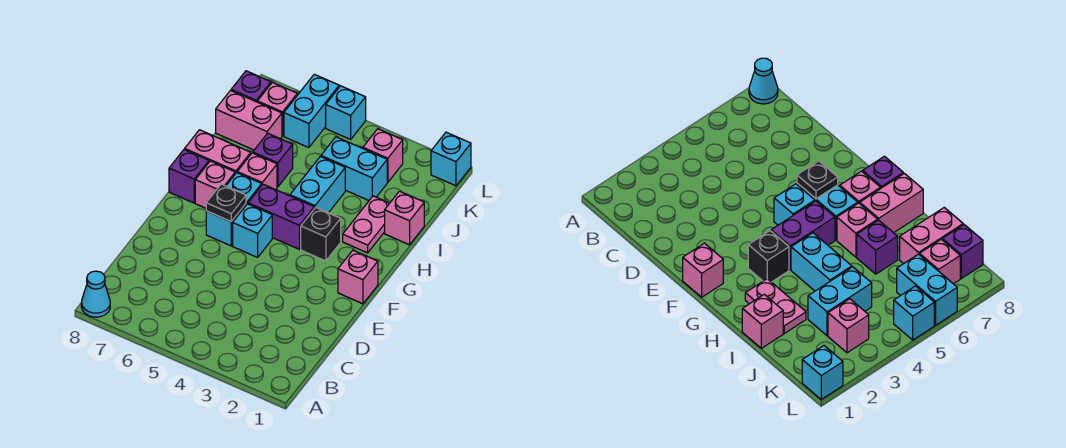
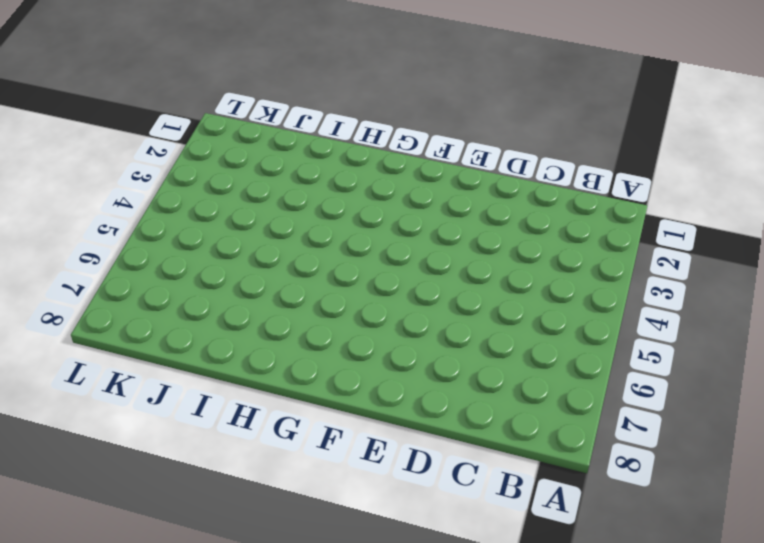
none -> cyan 1x1 cone [81,271,110,317]
none -> pink 1x1 brick [338,250,378,304]
none -> cyan 1x1 brick [233,204,272,257]

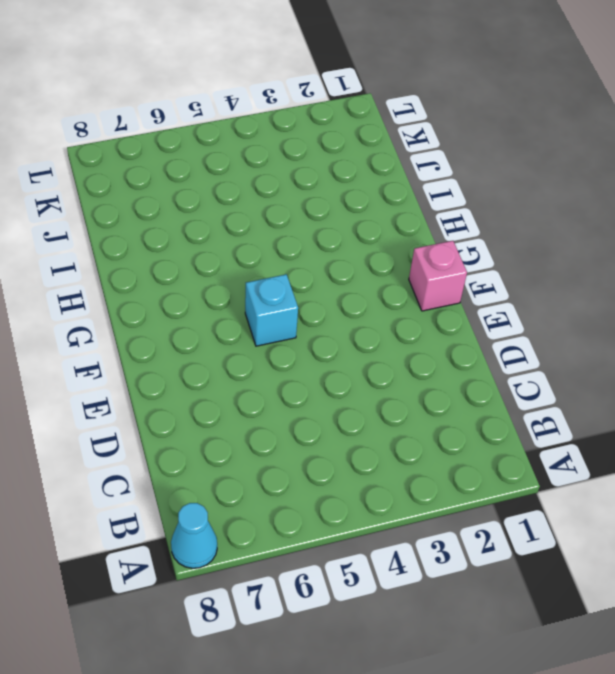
none -> cyan 1x2 brick [206,173,262,246]
none -> black 1x1 brick [301,207,341,261]
none -> purple 1x2 brick [248,184,314,249]

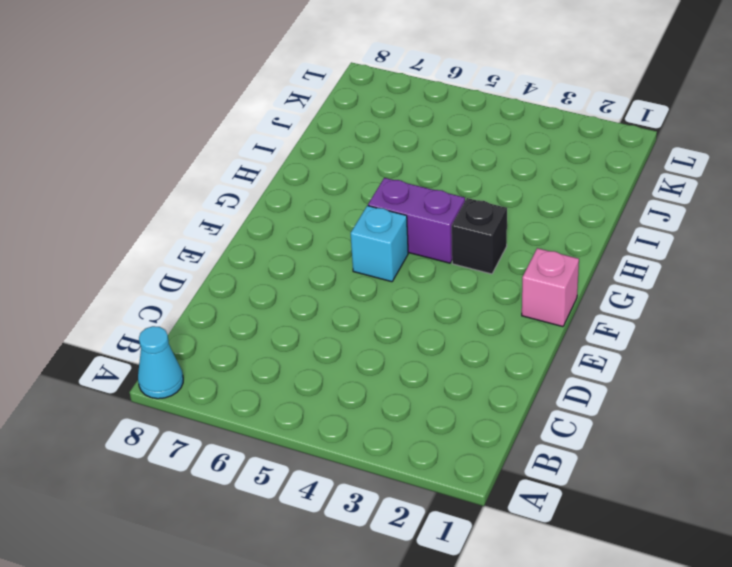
none -> cyan 1x2 brick [206,173,262,246]
none -> pink 1x1 brick [195,161,235,208]
none -> purple 1x1 brick [169,149,209,203]

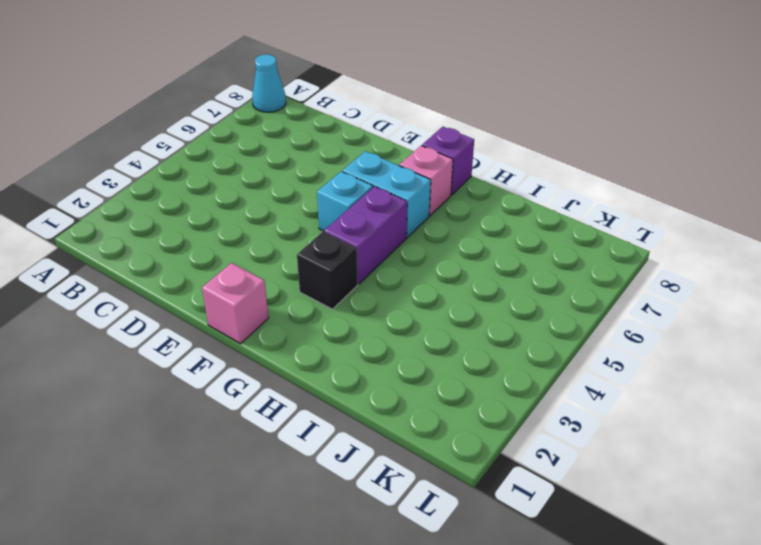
none -> pink 1x2 plate [343,196,390,253]
none -> cyan 1x2 brick [290,156,345,213]
none -> pink 1x1 brick [237,153,277,190]

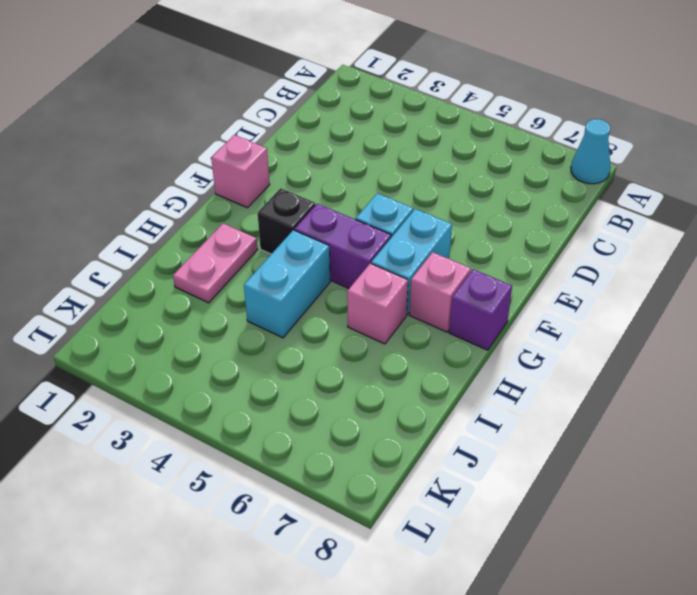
none -> pink 1x2 brick [185,130,251,174]
none -> pink 1x1 brick [385,191,424,245]
none -> purple 1x1 brick [253,133,293,187]

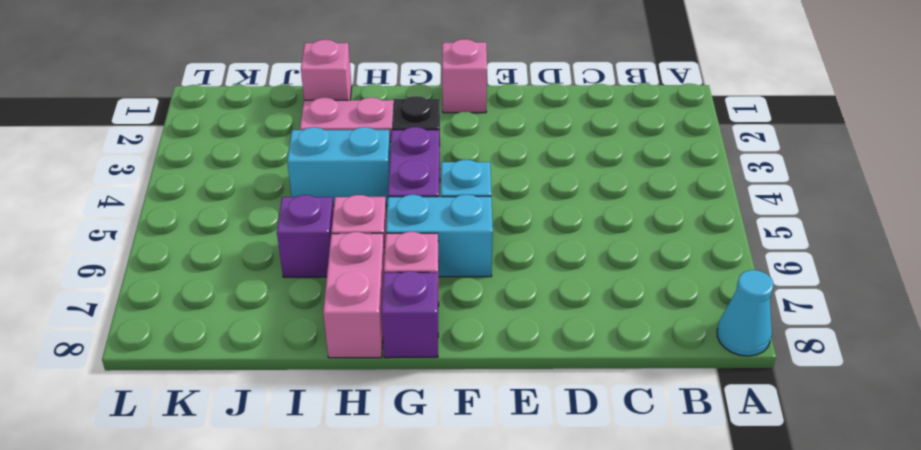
none -> cyan 1x2 brick [321,137,387,200]
none -> pink 1x2 brick [216,91,282,150]
none -> pink 1x1 brick [363,129,403,182]

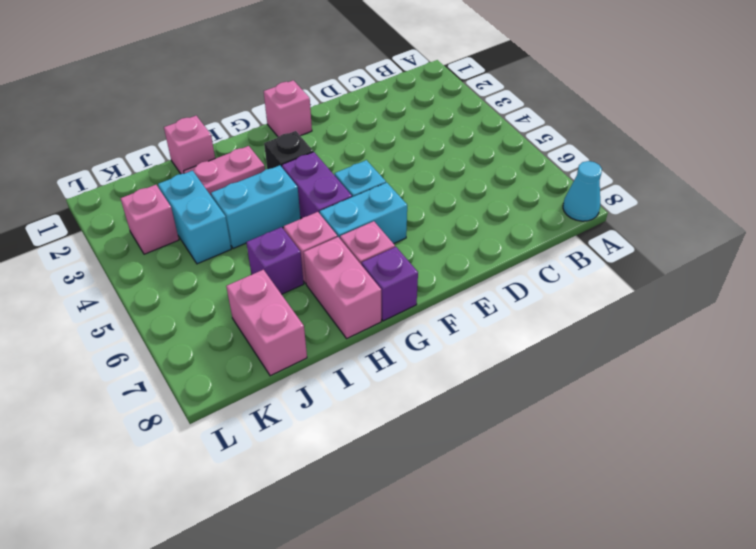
none -> cyan 1x2 brick [284,74,339,148]
none -> pink 1x1 brick [258,82,297,136]
none -> purple 1x1 brick [231,71,271,102]

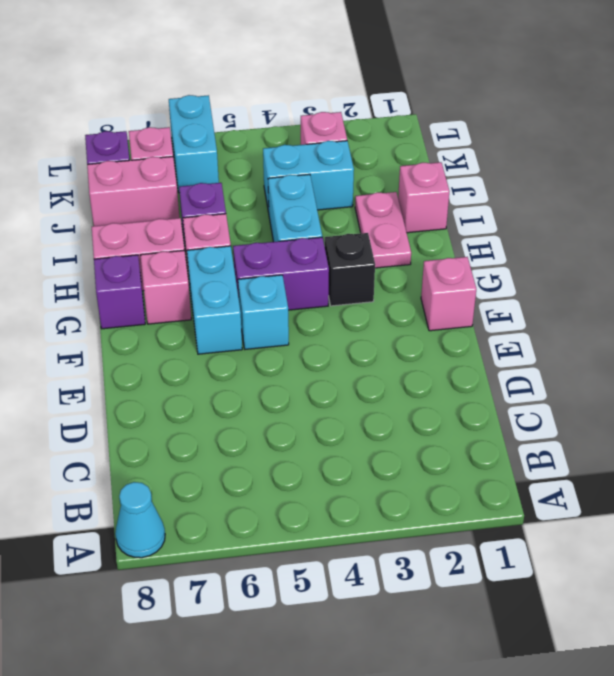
none -> cyan 1x1 brick [431,132,471,186]
none -> cyan 1x1 brick [326,86,366,139]
none -> black 1x1 plate [206,184,246,221]

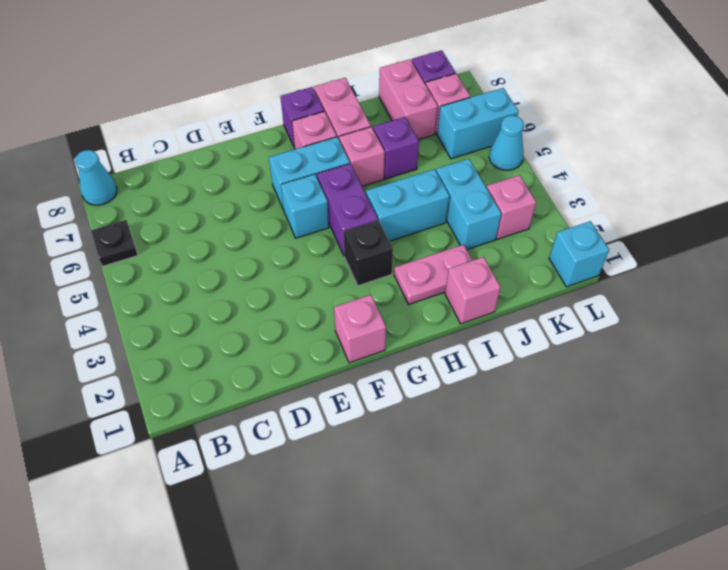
black 1x1 plate [91,220,138,266] -> black 1x1 plate moved to [206,184,246,221]
cyan 1x1 cone [489,116,524,170] -> cyan 1x1 brick [326,86,366,139]

